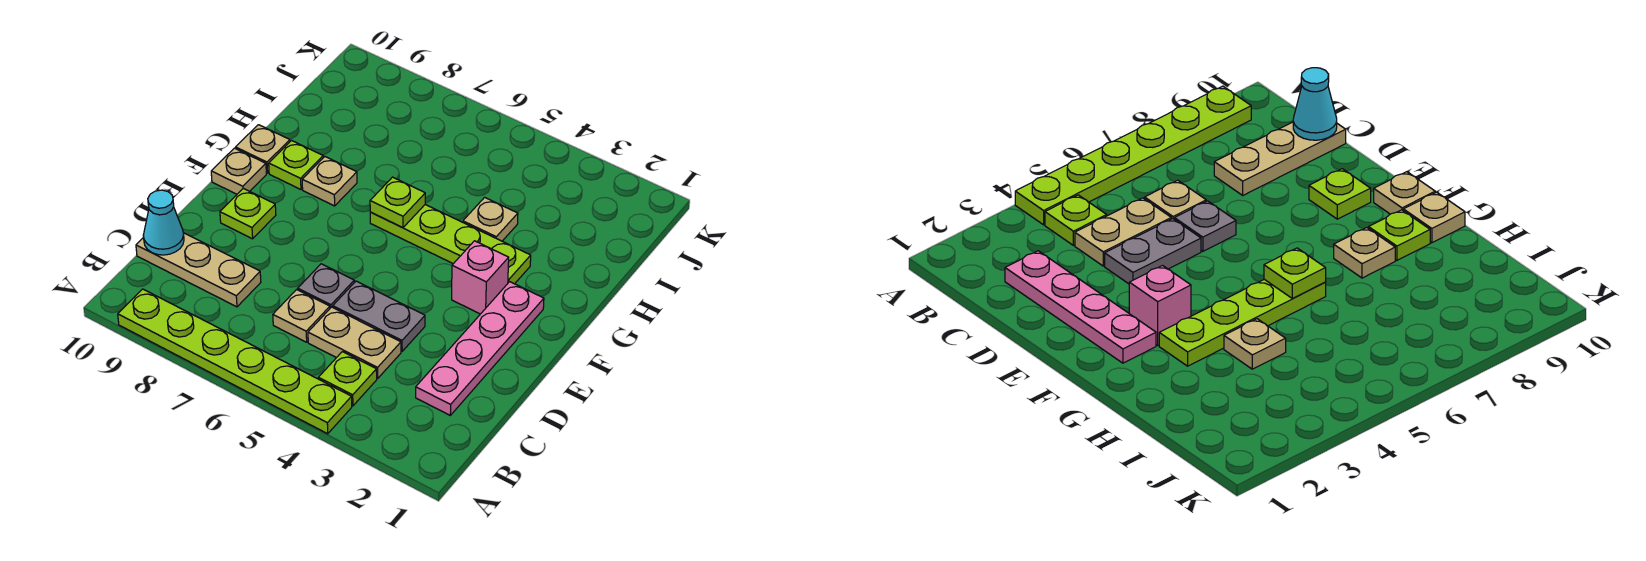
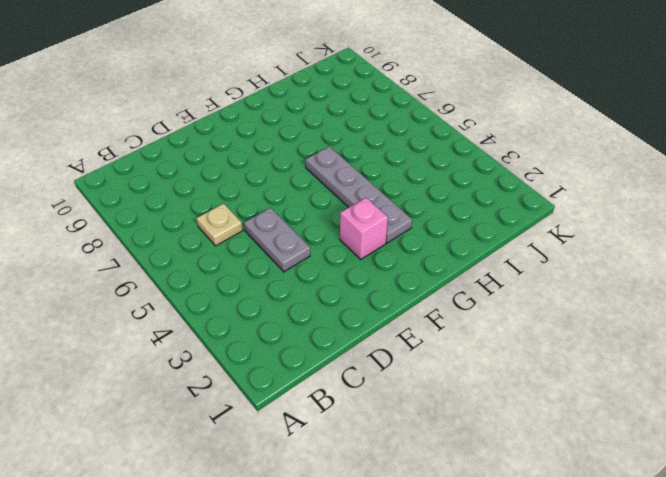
grey 1x4 plate [305,146,412,243] -> lime 1x4 plate [370,205,531,284]
none -> lime 1x6 plate [118,289,352,434]
none -> lime 1x1 plate [318,352,377,406]
none -> pink 1x4 plate [416,282,544,415]

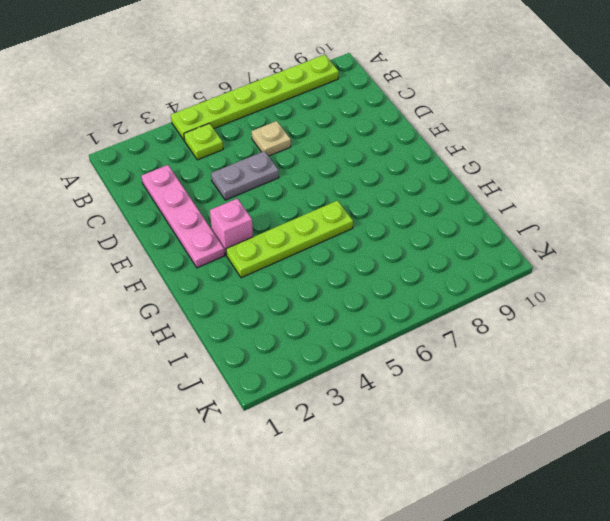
none -> tan 1x2 plate [308,307,401,378]
none -> tan 1x3 plate [136,233,261,307]
none -> grey 1x1 plate [298,264,354,308]

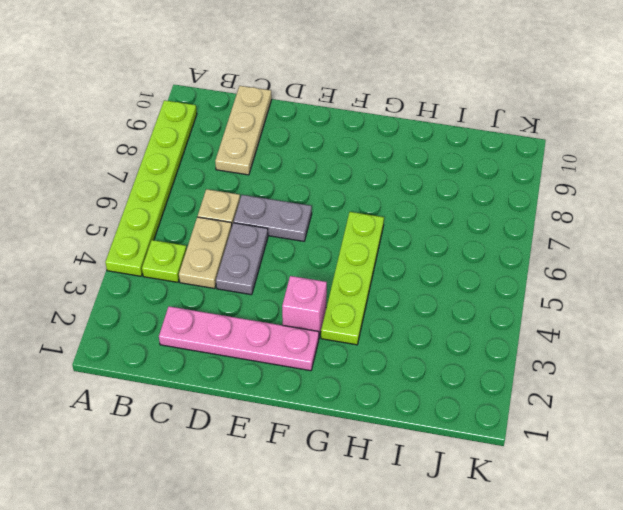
grey 1x2 plate [234,195,312,241] -> grey 1x1 plate [298,264,354,308]
none -> lime 1x1 plate [220,188,276,239]
none -> tan 1x1 plate [211,148,266,194]
none -> tan 1x1 plate [302,157,357,206]

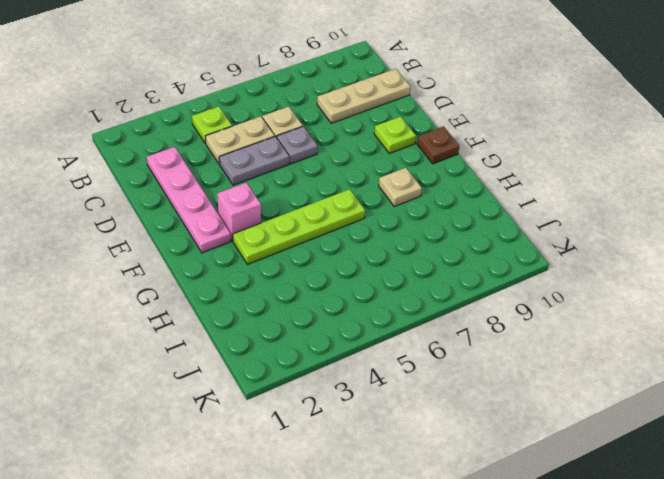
brown 1x1 plate [417,127,459,164] -> tan 1x1 plate [211,148,266,194]
none -> lime 1x6 plate [118,289,352,434]
none -> lime 1x1 plate [269,141,323,189]
none -> tan 1x1 plate [236,125,290,173]

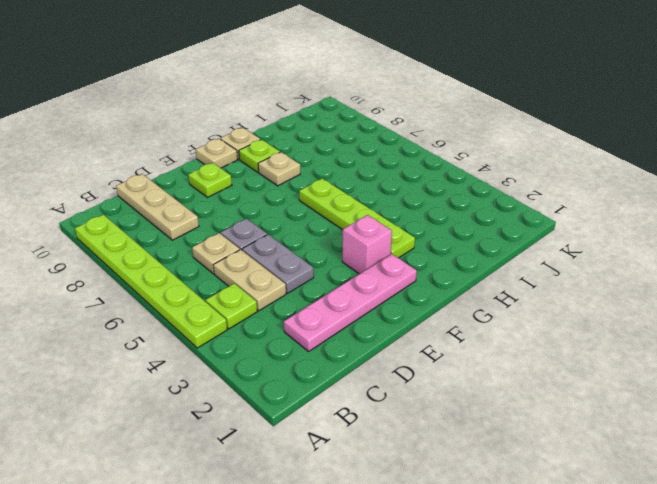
none -> tan 1x1 plate [463,197,518,241]
none -> cyan 1x1 cone [143,190,184,255]
none -> lime 1x1 plate [370,177,425,228]

